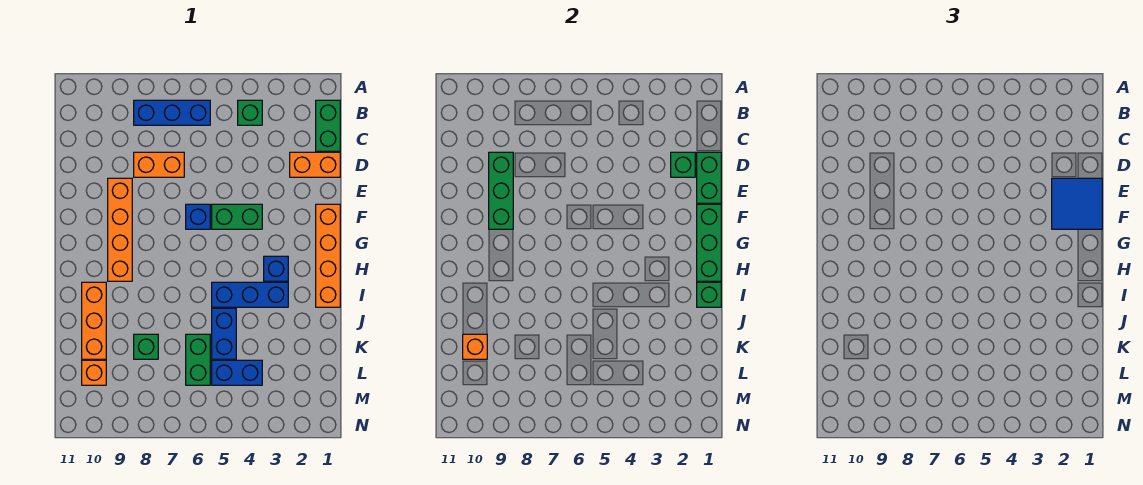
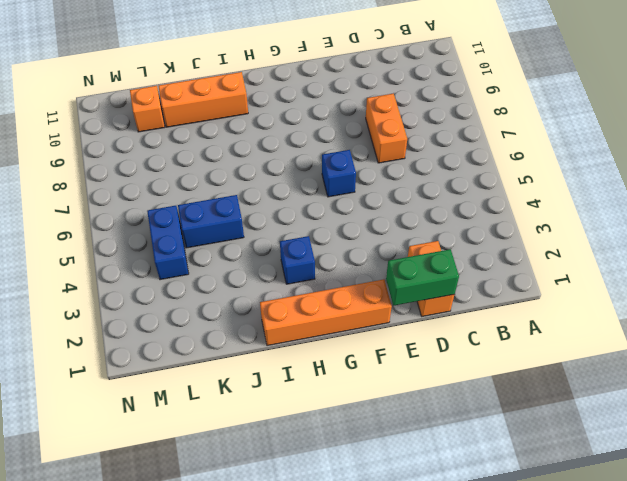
none -> green 1x2 brick [316,100,340,151]
none -> green 1x1 brick [238,100,262,125]
none -> blue 1x3 brick [134,100,210,125]

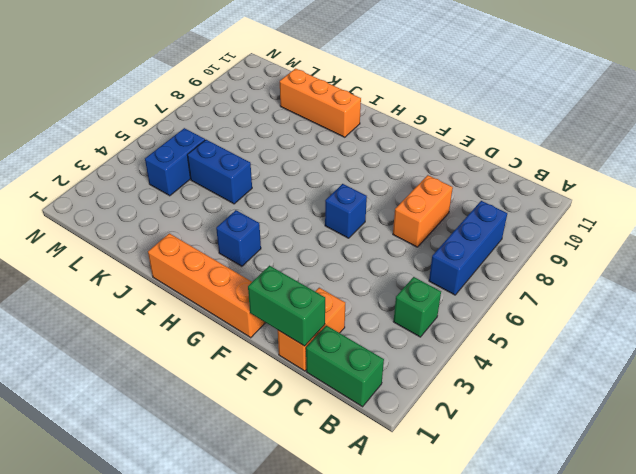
none -> orange 1x4 brick [108,178,132,281]
none -> green 1x2 brick [212,204,262,229]
none -> blue 1x3 brick [212,282,288,307]

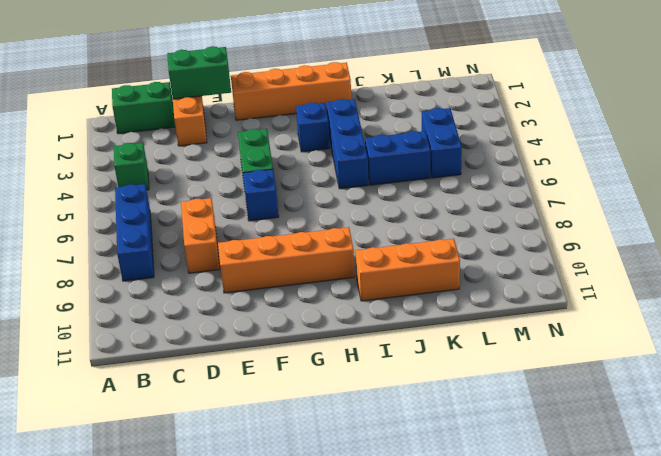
none -> green 1x2 brick [186,334,210,385]
none -> green 1x1 brick [134,334,158,359]
none -> orange 1x1 brick [82,360,106,385]

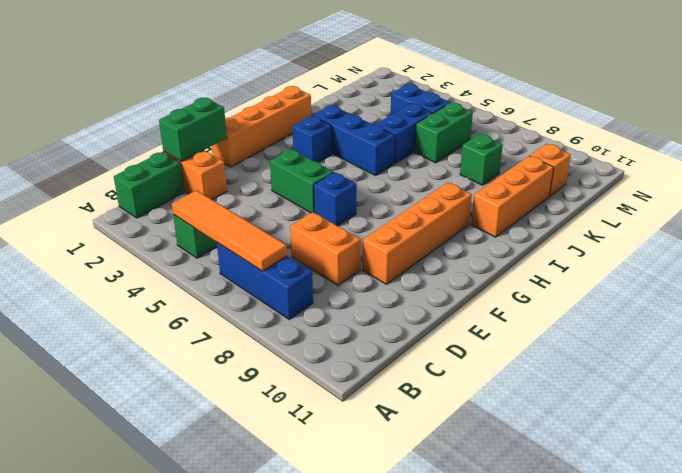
orange 1x4 tile [172,190,287,271] -> none
none -> green 1x1 brick [671,152,695,177]
none -> green 1x3 brick [489,152,513,229]
none -> green 1x3 brick [697,204,721,281]

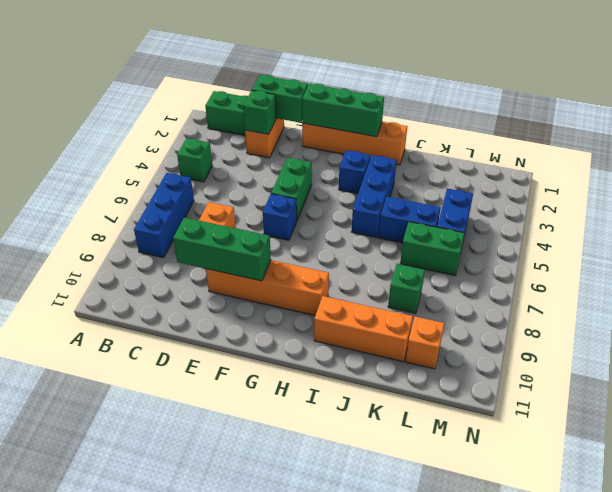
none -> green 1x1 brick [697,282,721,307]
none -> orange 1x1 brick [463,334,487,359]
none -> blue 2x2 tile [1052,178,1102,229]

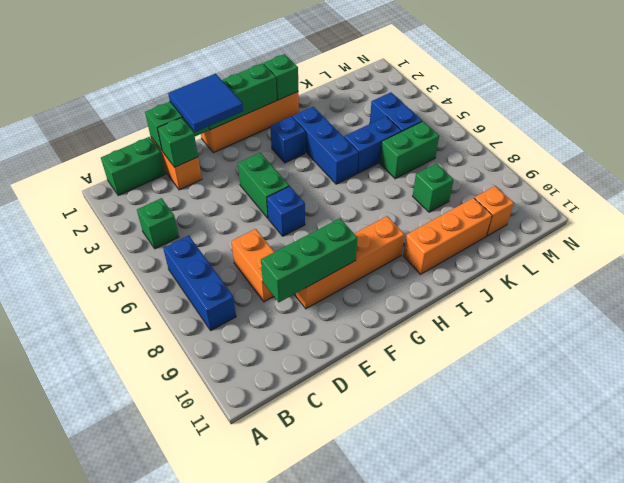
none -> orange 1x1 brick [463,334,487,359]

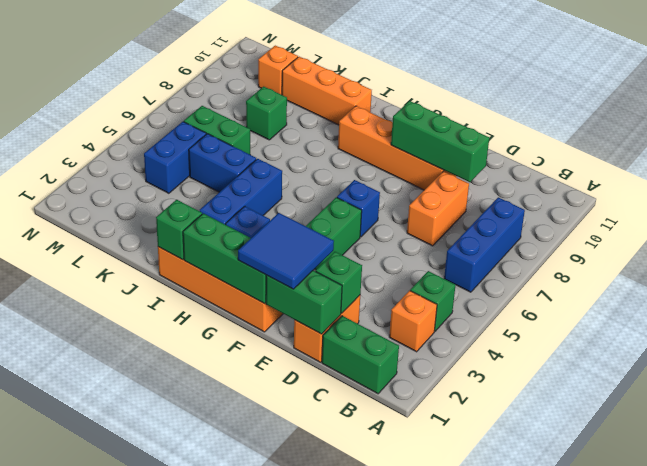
orange 1x1 brick [389,290,437,352] -> orange 1x1 brick moved to [463,334,487,359]

